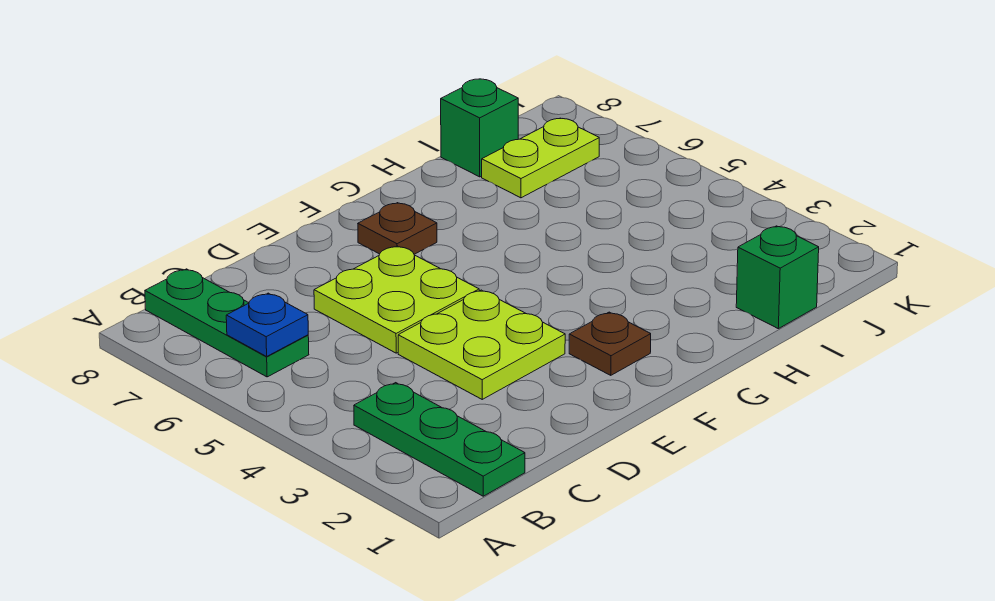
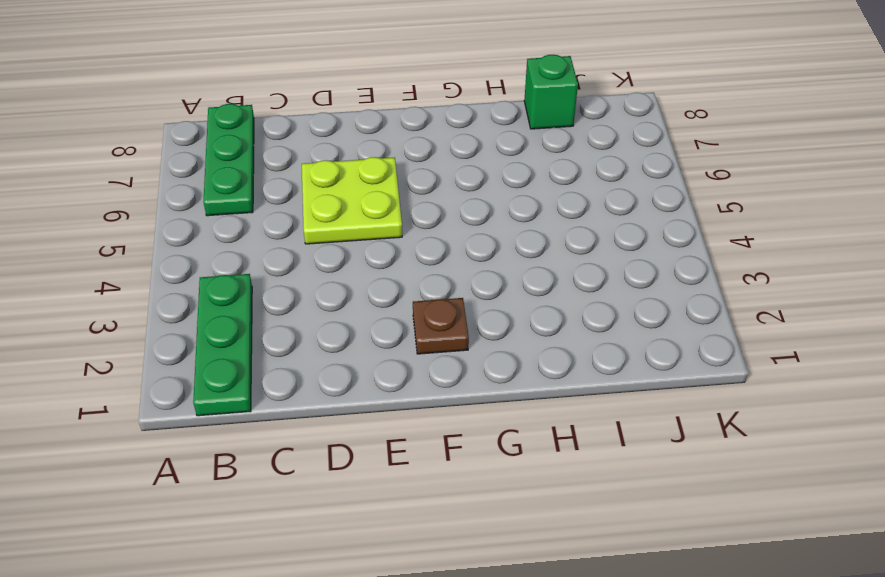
none -> lime 2x2 plate [398,290,565,399]
none -> brown 1x1 plate [358,203,437,254]

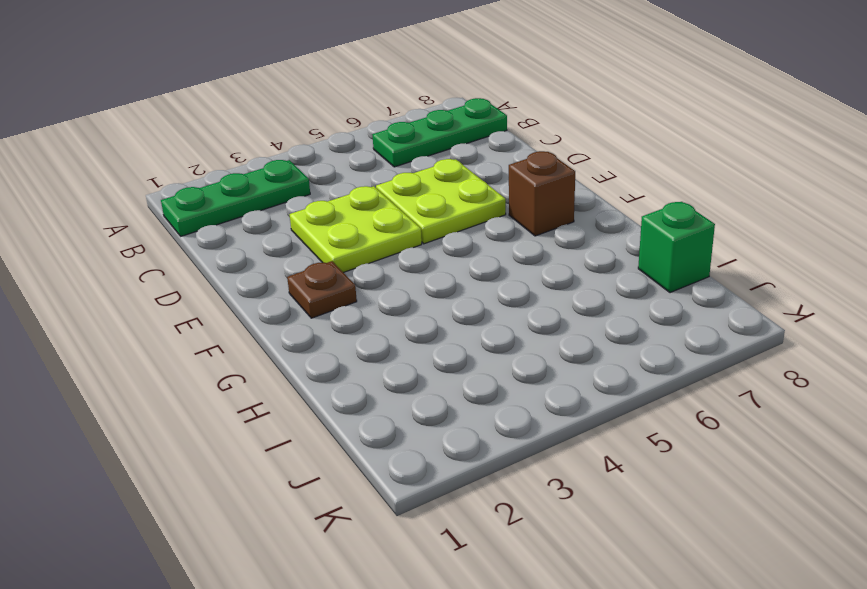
brown 1x1 brick [509,151,575,236] -> brown 1x1 plate [358,203,437,254]
none -> green 1x1 brick [736,226,819,329]
none -> lime 1x2 plate [482,118,599,198]

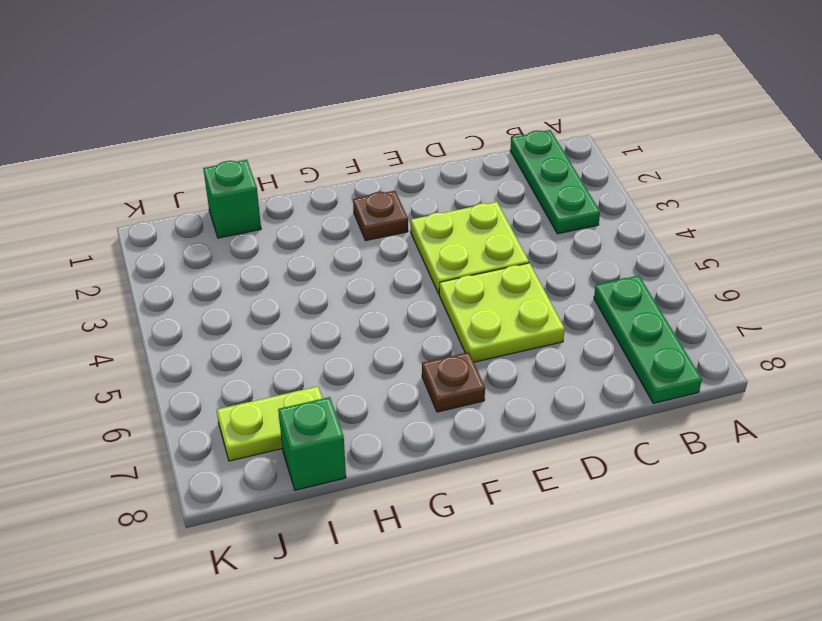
none -> blue 1x1 plate [226,293,308,356]

